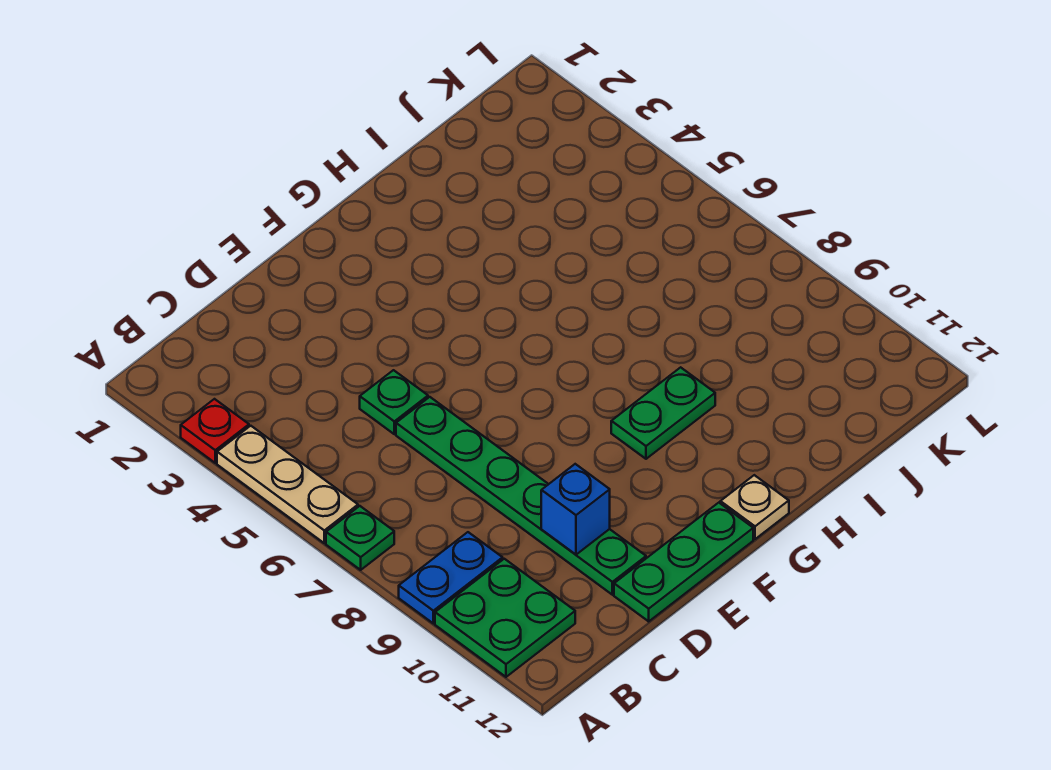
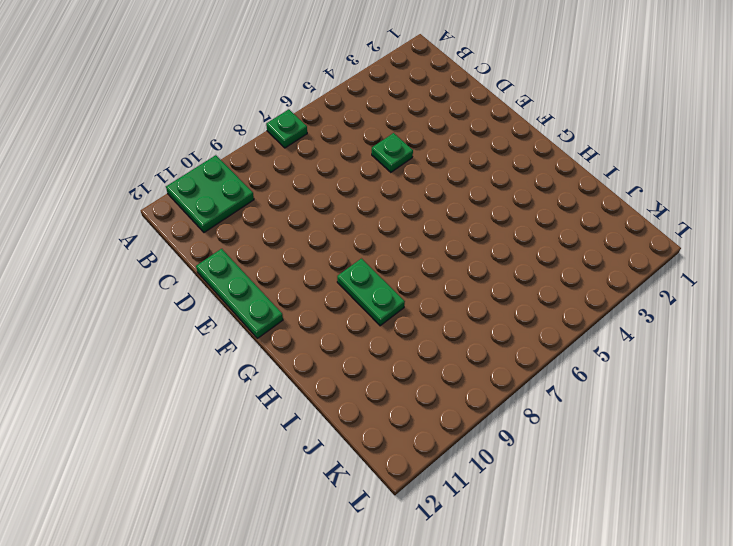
none -> red 1x1 plate [181,399,249,463]
none -> tan 1x3 plate [217,426,358,543]

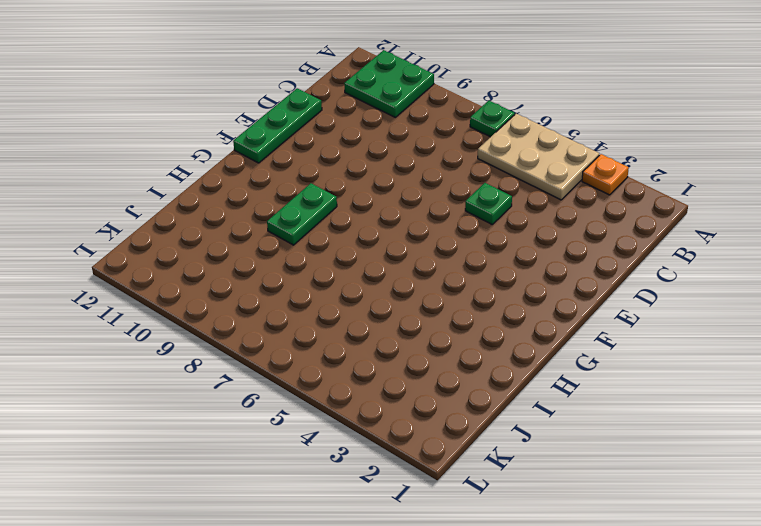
orange 1x1 plate [582,154,629,195] -> red 1x1 plate [181,399,249,463]
tan 2x3 plate [478,114,599,200] -> tan 1x3 plate [217,426,358,543]
none -> blue 1x2 plate [399,532,503,623]
none -> green 1x6 plate [396,397,646,595]

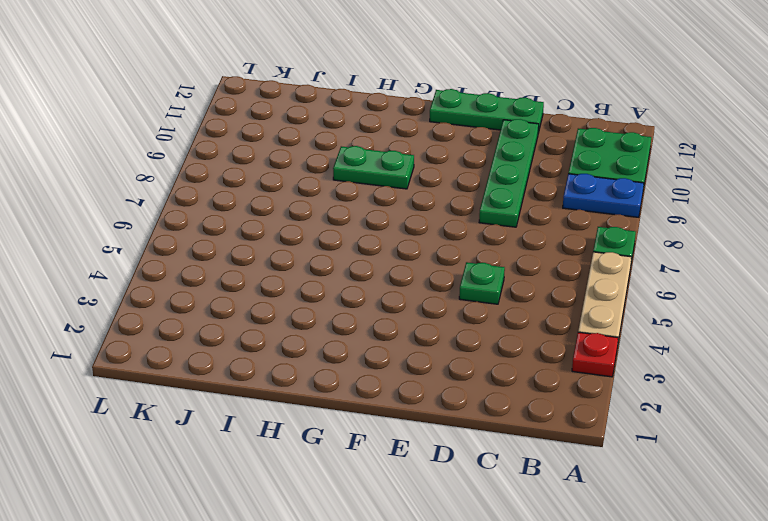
green 1x4 plate [479,119,539,227] -> green 1x6 plate [396,397,646,595]
none -> tan 1x1 plate [720,475,789,539]
none -> blue 1x1 brick [541,464,610,555]

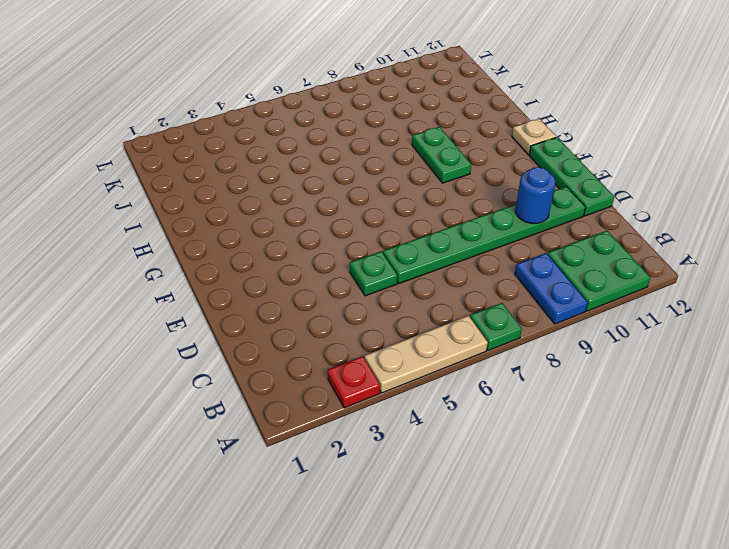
blue 1x1 round brick [515,167,556,224] -> blue 1x1 brick [541,464,610,555]

